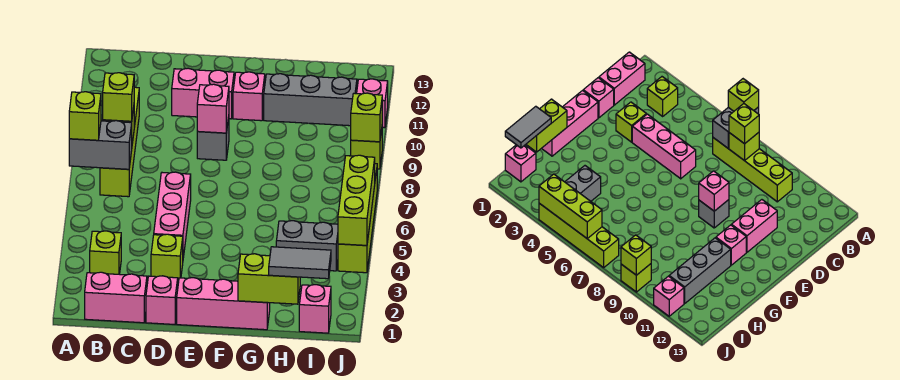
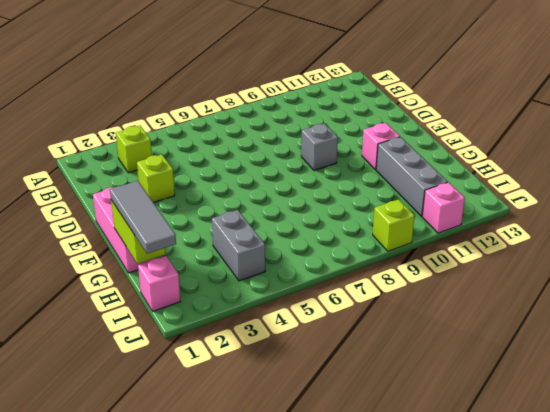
grey 1x3 tile [110,181,176,254] -> grey 1x2 tile [269,247,331,279]
none -> pink 1x2 brick [85,272,147,323]
none -> lime 1x4 brick [100,87,139,197]
none -> pink 1x1 brick [146,276,178,324]

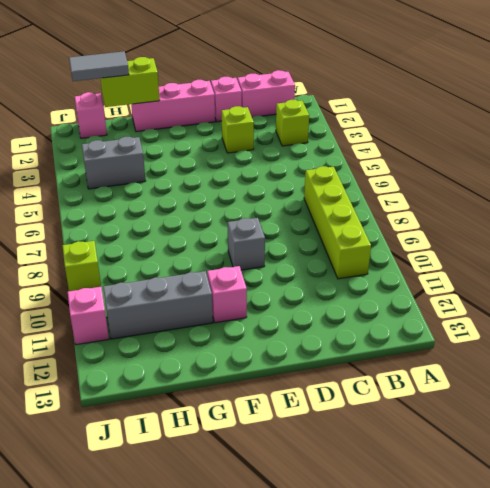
none -> pink 1x3 brick [154,172,191,258]
none -> pink 1x2 brick [172,68,234,119]
none -> lime 1x4 brick [338,164,377,273]

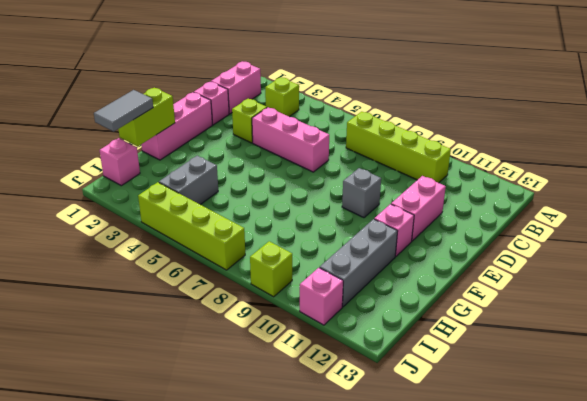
none -> grey 1x2 brick [69,121,132,169]
none -> lime 1x1 brick [729,133,759,161]
none -> pink 1x1 brick [197,84,229,133]

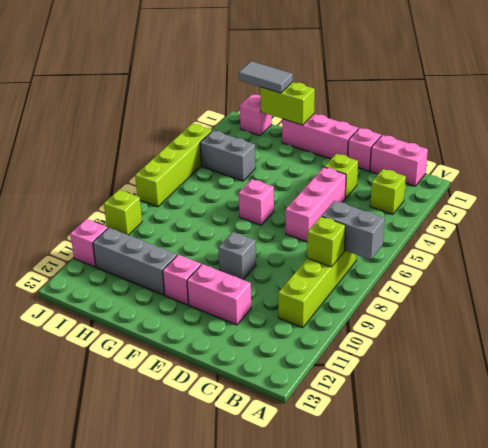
pink 1x1 brick [239,179,274,225] -> pink 1x1 brick moved to [197,84,229,133]
none -> lime 1x3 brick [338,155,375,245]
none -> lime 1x1 brick [351,93,382,142]
none -> lime 1x1 brick [69,92,101,140]

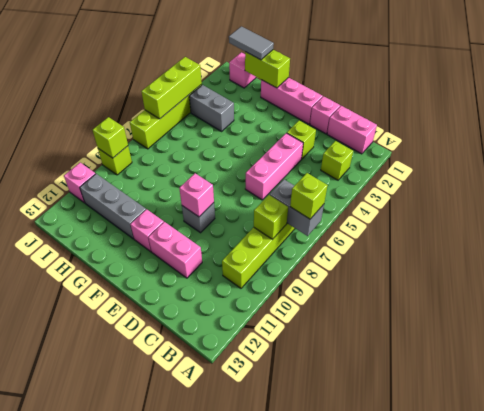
none -> lime 1x1 brick [103,73,134,121]

